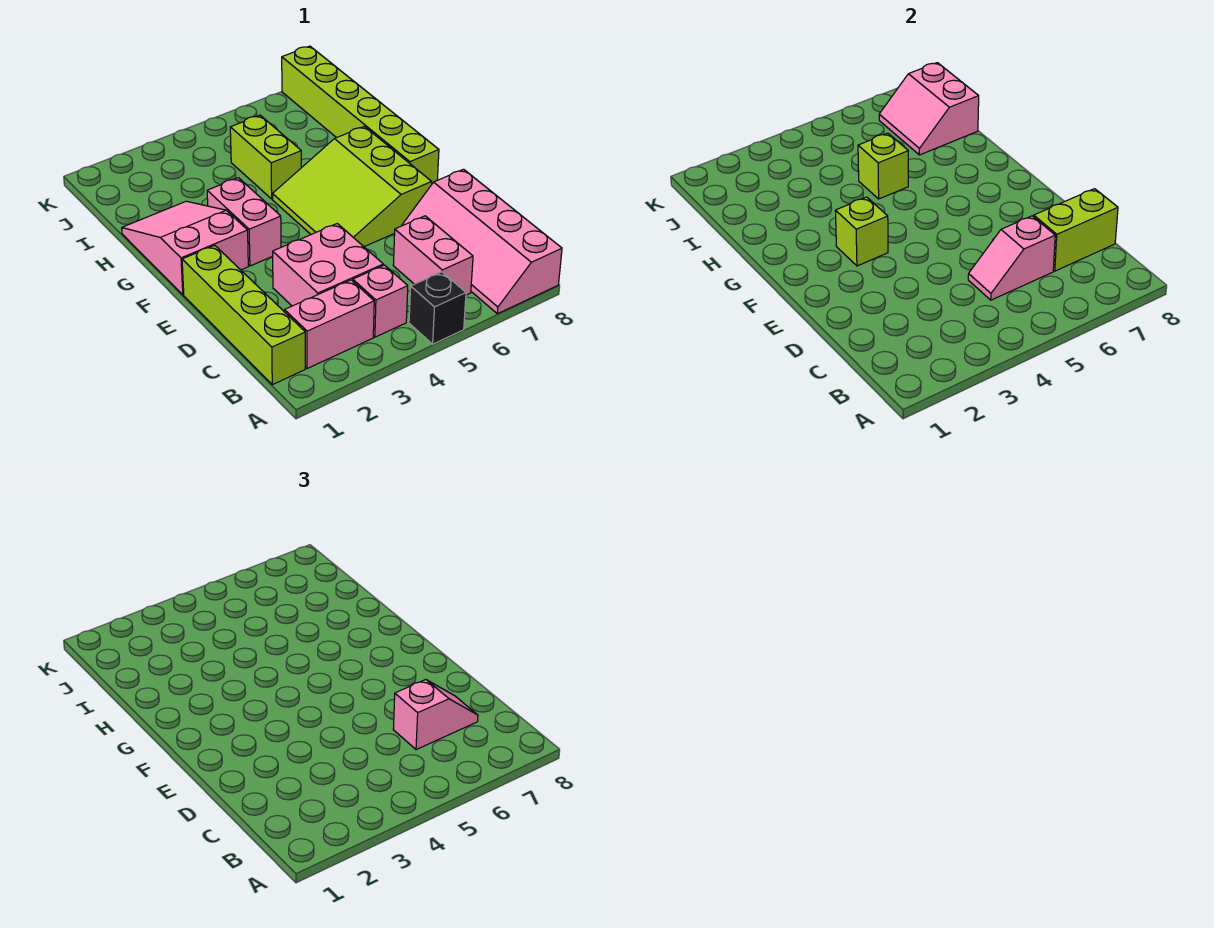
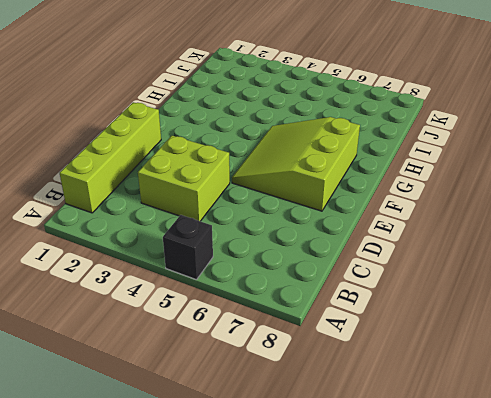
lime 2x2 brick [138,136,230,221] -> pink 2x2 brick [273,224,383,306]
none -> pink 2x4 slope [402,169,562,314]
none -> pink 1x2 brick [284,280,374,369]
none -> pink 1x1 brick [353,265,408,337]

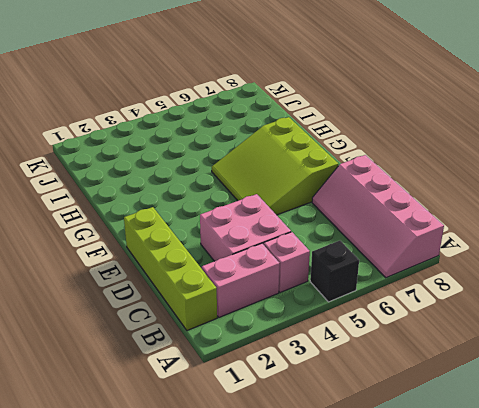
none -> pink 1x2 brick [393,216,473,295]
none -> pink 2x3 slope [122,201,248,295]
none -> pink 1x2 brick [207,178,281,266]

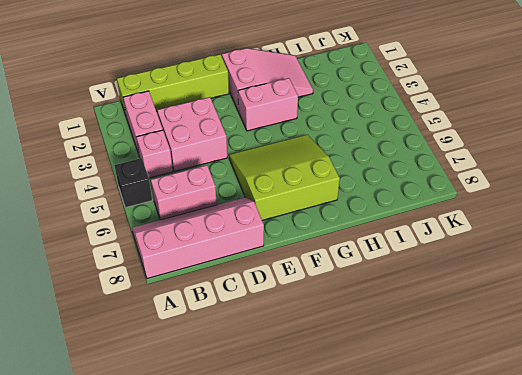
none -> lime 1x6 brick [282,46,439,184]
none -> lime 1x2 brick [230,115,301,199]
none -> pink 1x2 slope [968,216,1055,300]

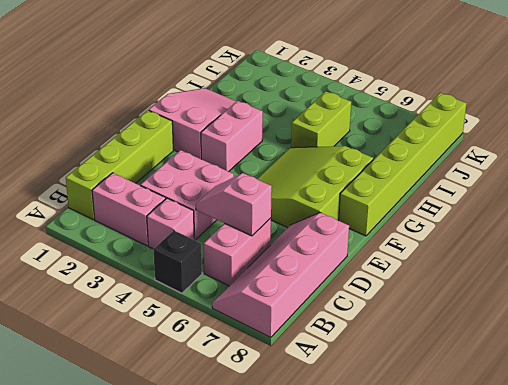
none -> lime 1x2 brick [1034,189,1118,271]
none -> lime 1x1 brick [835,197,888,266]
none -> lime 1x1 brick [858,133,908,199]

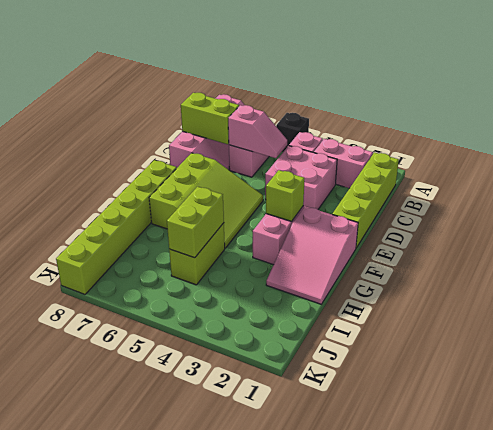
lime 1x2 brick [167,187,224,258] -> lime 1x1 brick [858,133,908,199]
none -> pink 2x2 slope [879,63,979,155]
none -> pink 1x2 slope [393,680,478,750]

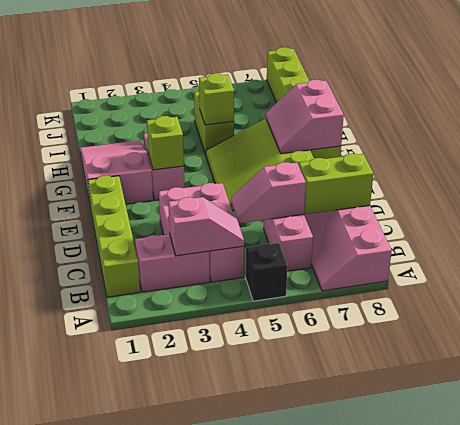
pink 1x2 slope [168,197,244,256] -> pink 1x2 slope moved to [393,680,478,750]
pink 2x2 slope [266,80,344,154] -> pink 2x2 slope moved to [879,63,979,155]

